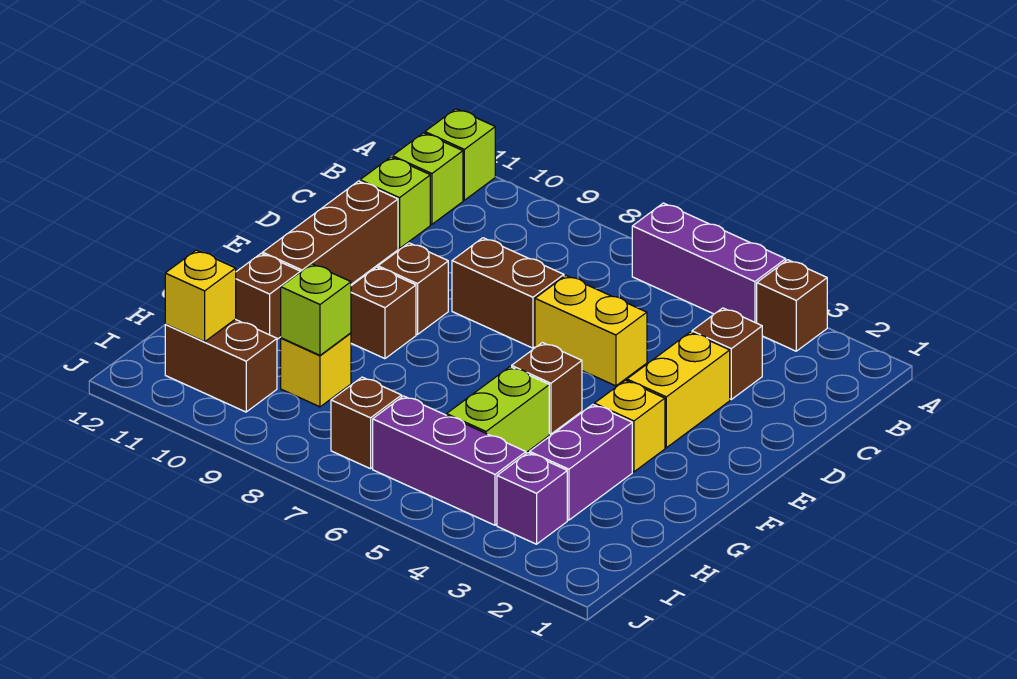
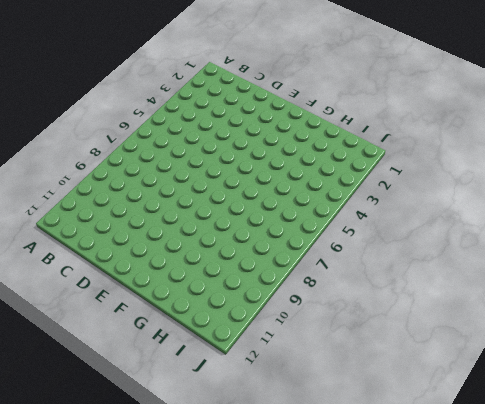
none -> brown 1x1 brick [757,260,827,351]
none -> purple 1x3 brick [632,203,786,323]
none -> lime 1x1 brick [425,109,495,200]

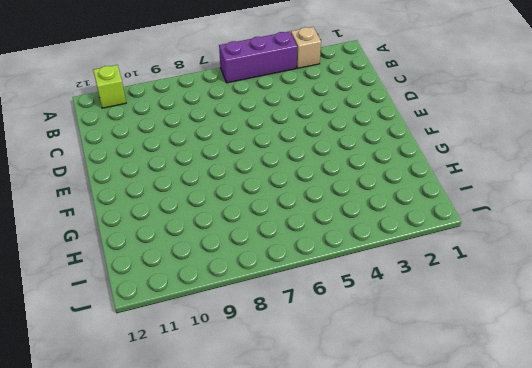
tan 1x1 brick [291,27,321,68] -> brown 1x1 brick [757,260,827,351]
none -> lime 1x1 brick [393,133,463,224]
none -> brown 1x1 brick [692,308,762,399]
none -> lime 1x1 brick [360,157,430,249]

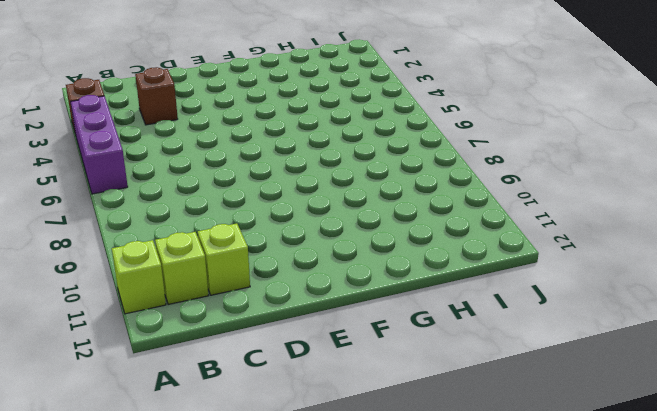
none -> yellow 1x2 brick [627,332,730,448]
none -> yellow 1x2 brick [535,276,647,386]
none -> brown 1x2 brick [452,238,564,348]

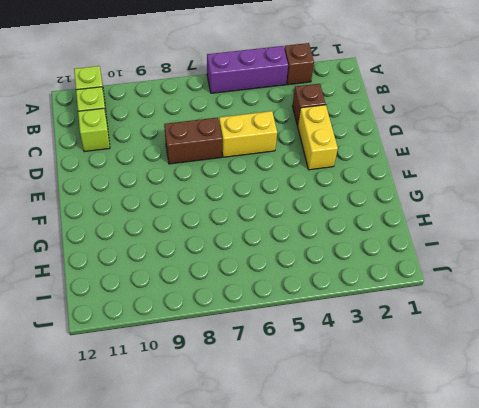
none -> brown 1x3 brick [263,181,398,284]
none -> brown 1x1 brick [378,243,448,335]
none -> yellow 1x1 brick [594,380,665,472]

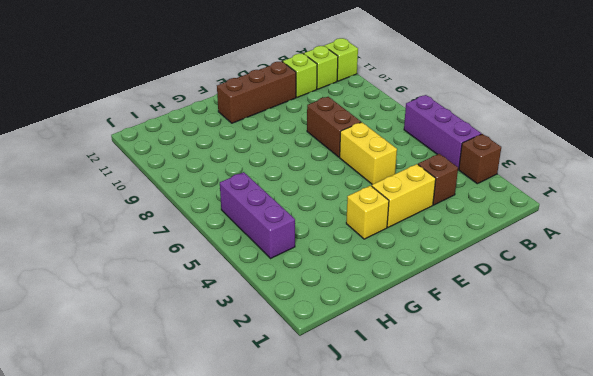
none -> brown 1x1 brick [378,243,448,335]
none -> brown 1x1 brick [512,343,582,434]
none -> brown 1x1 brick [351,267,416,359]

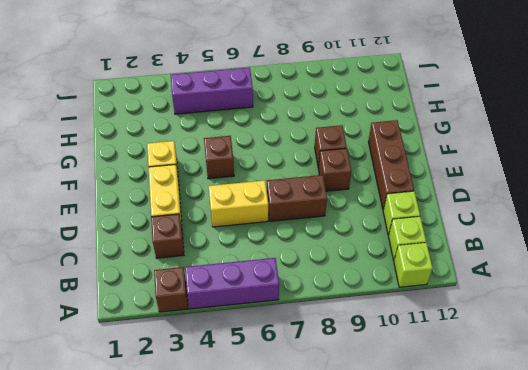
none -> purple 1x2 brick [530,405,632,520]
none -> lime 1x2 brick [447,367,549,452]
none -> brown 1x1 brick [236,253,301,339]

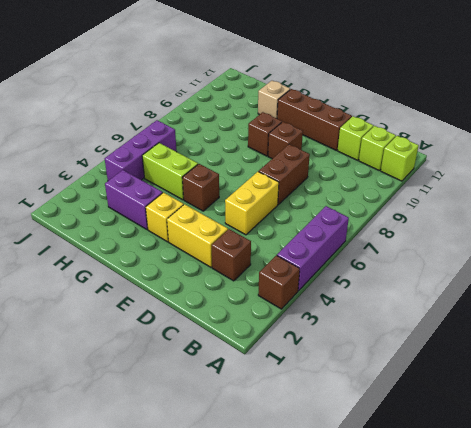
tan 1x1 brick [258,81,290,118] -> brown 1x1 brick [236,253,301,339]
none -> yellow 1x1 brick [281,333,351,407]
none -> purple 1x1 brick [497,453,567,544]
none -> brown 1x1 brick [331,377,402,469]

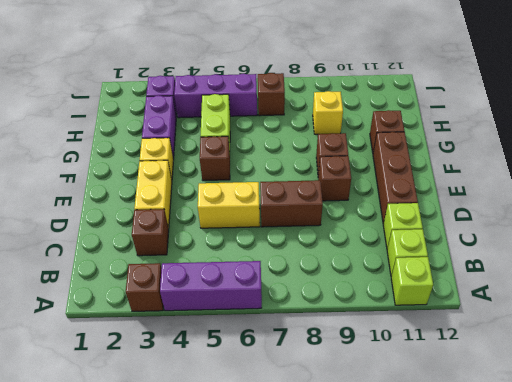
none -> brown 1x2 brick [165,319,277,412]
none -> lime 1x1 brick [281,264,351,355]
none -> yellow 1x1 brick [165,250,236,342]

